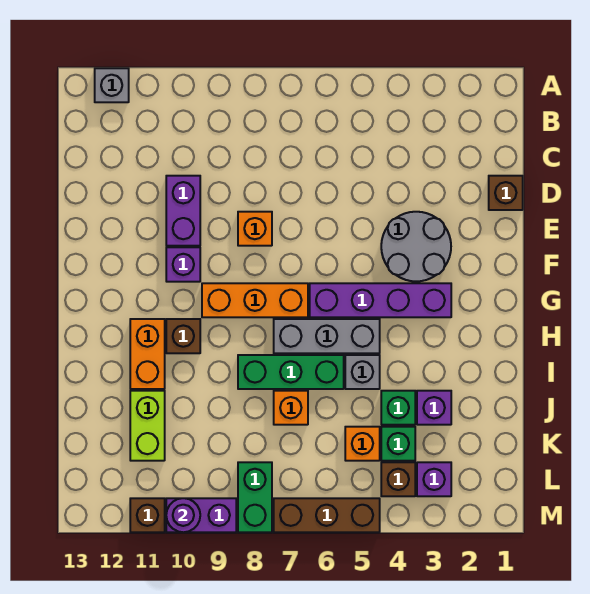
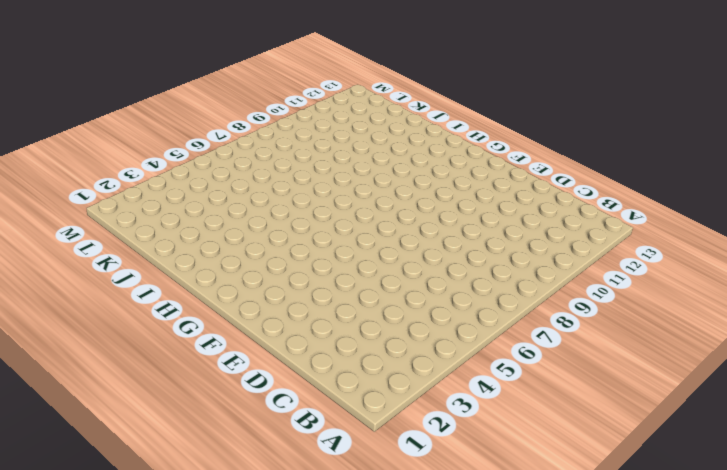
none -> grey 1x1 brick [95,68,129,102]
none -> brown 1x1 brick [489,176,523,210]
none -> purple 1x2 brick [166,176,200,246]

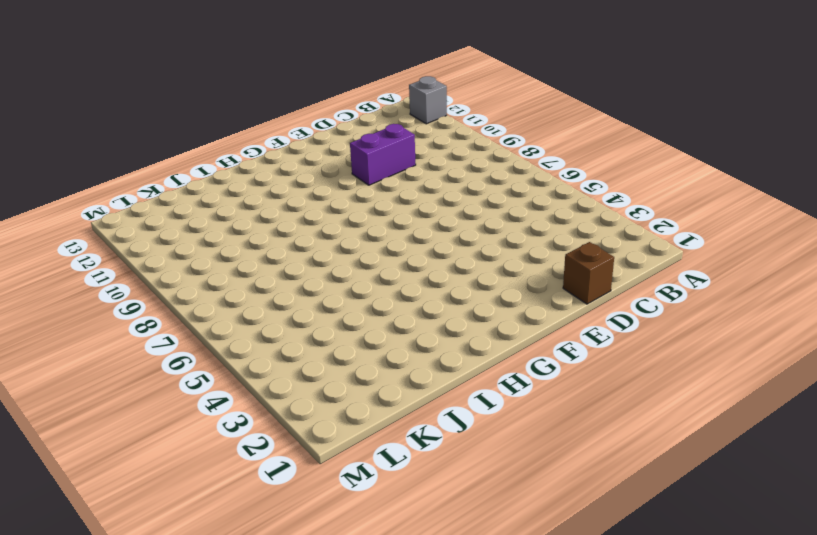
none -> grey 2x2 round brick [381,212,451,281]
none -> orange 1x1 brick [238,212,272,246]
none -> purple 1x1 brick [166,247,200,282]

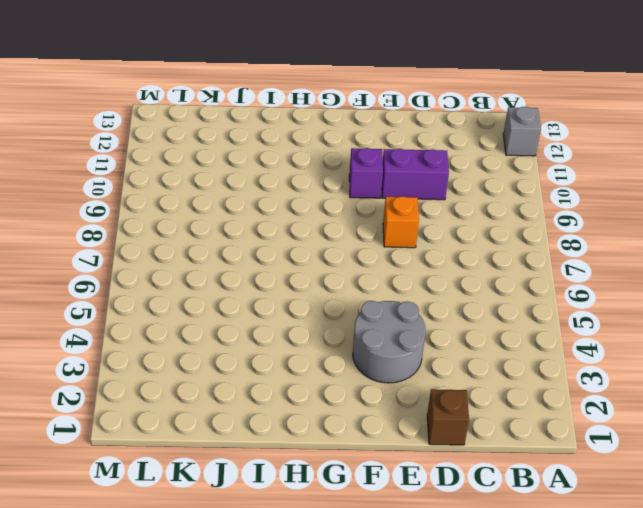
none -> purple 1x4 brick [310,283,451,317]
none -> orange 1x3 brick [202,283,308,317]
none -> grey 1x3 brick [274,319,380,353]

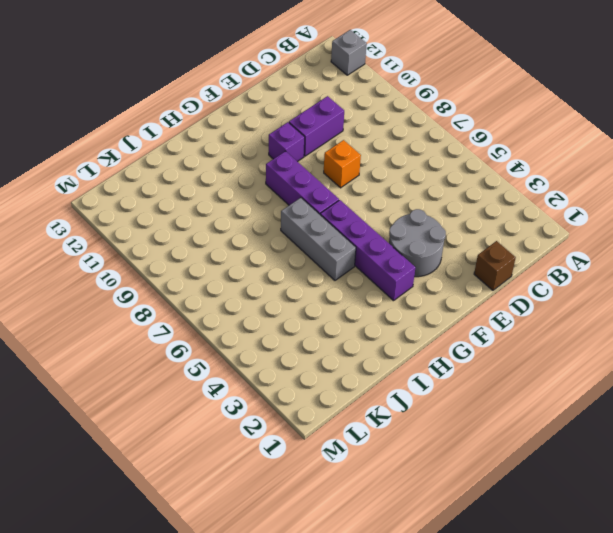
purple 1x3 brick [266,151,339,214] -> orange 1x3 brick [202,283,308,317]
none -> brown 1x1 brick [166,319,200,353]
none -> orange 1x2 brick [130,319,165,389]
none -> grey 1x1 brick [345,355,380,389]

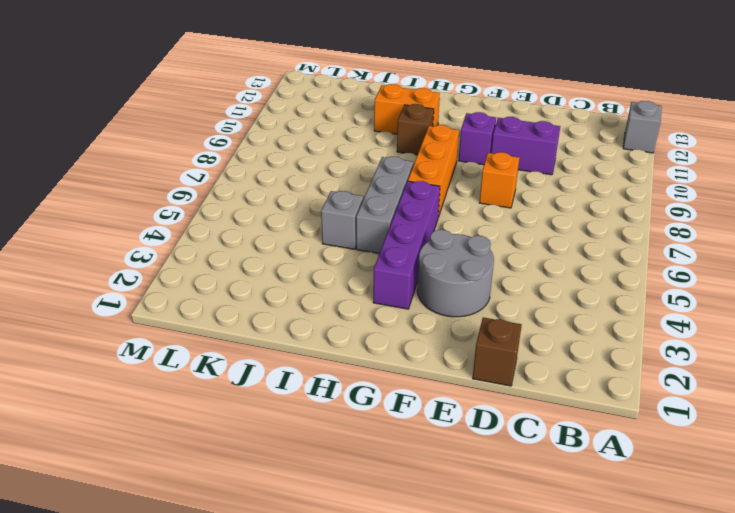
none -> green 1x3 brick [238,355,344,389]
none -> purple 1x1 brick [417,391,451,425]
none -> green 1x1 brick [381,391,415,425]

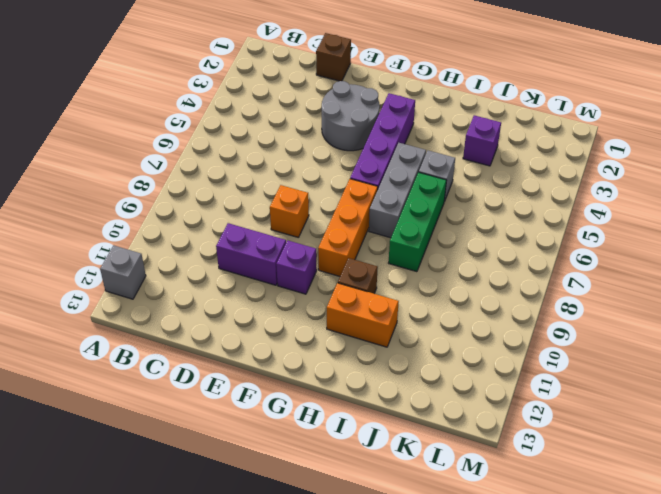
none -> green 1x1 brick [381,391,415,425]
none -> orange 1x1 brick [274,391,308,425]
none -> lime 1x2 brick [130,391,165,461]

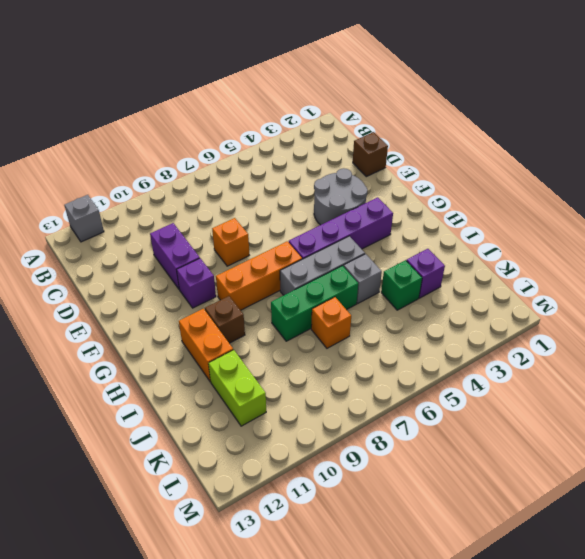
none -> green 1x1 brick [381,427,415,461]
none -> orange 1x1 brick [345,427,380,461]
none -> purple 1x1 brick [417,462,451,496]

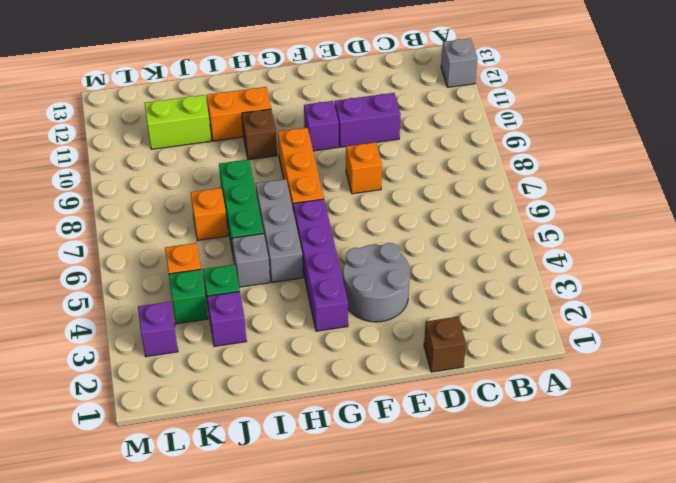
none -> brown 1x1 brick [381,462,415,496]
none -> green 1x2 brick [238,462,272,532]
none -> brown 1x3 brick [274,498,380,532]

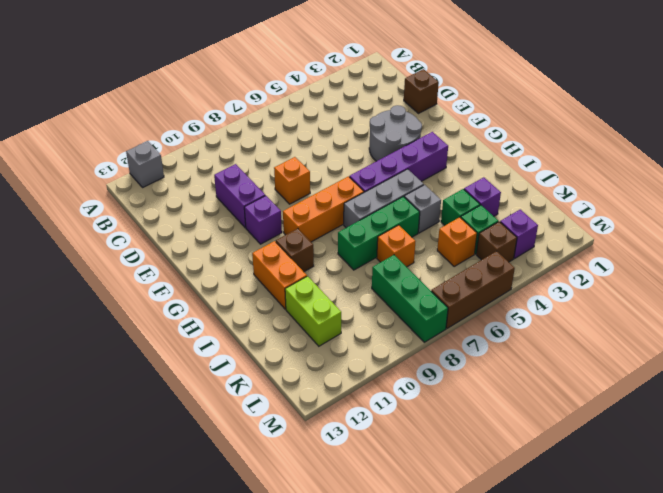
green 1x3 brick [372,255,448,342] -> green 1x2 brick [238,462,272,532]
none -> purple 1x2 brick [166,498,236,532]
none -> brown 1x1 brick [130,498,165,532]
none -> purple 1x1 round brick [166,498,200,532]

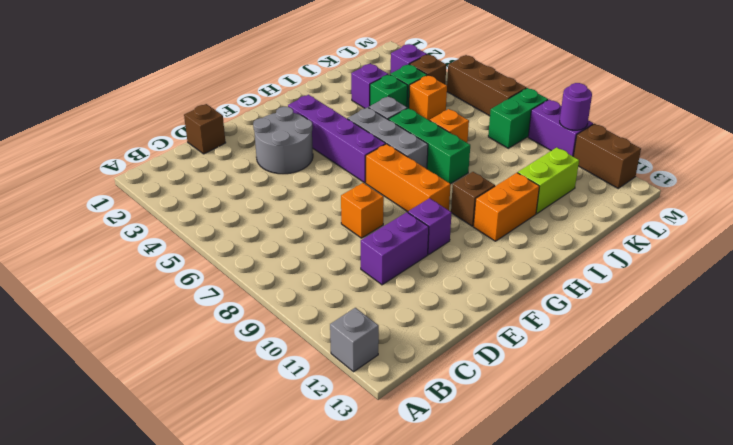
brown 1x2 brick [573,124,641,188] -> brown 1x1 brick [130,498,165,532]

